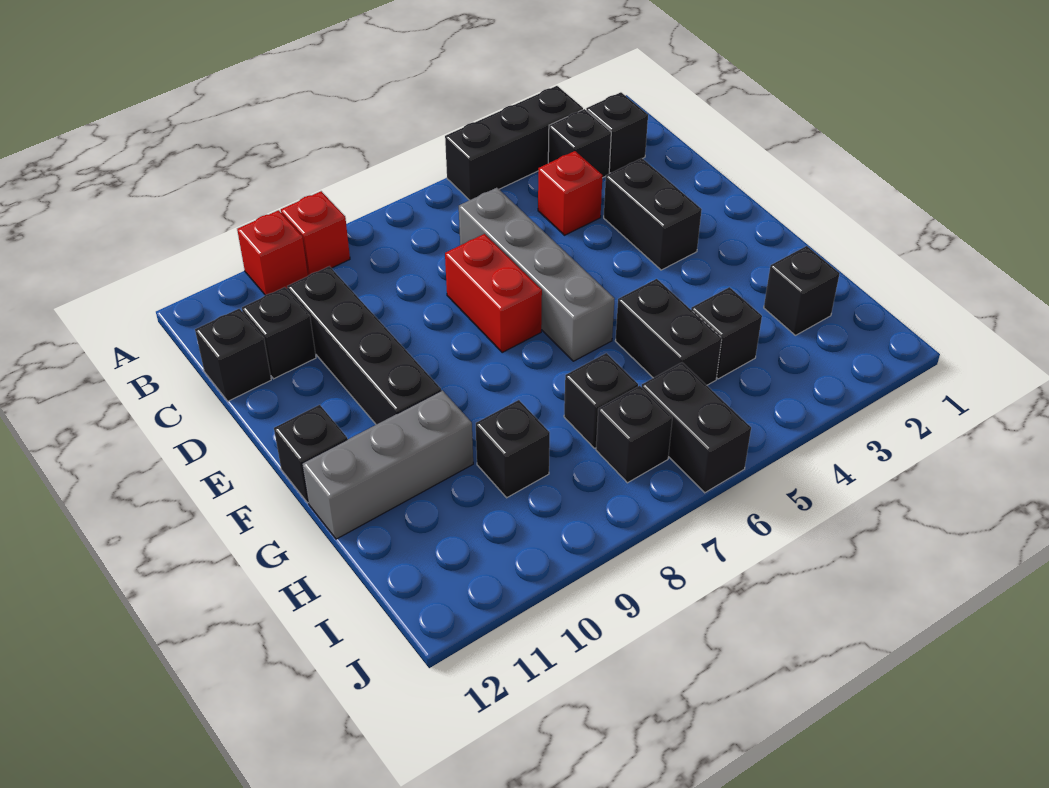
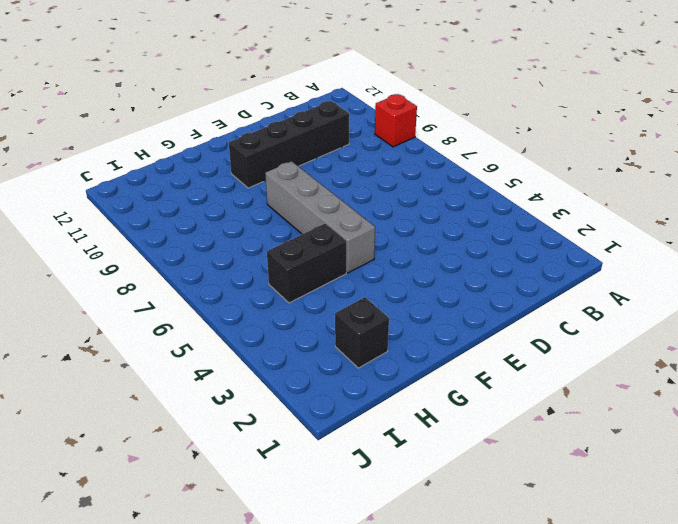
grey 1x4 brick [265,161,375,273] -> grey 1x4 brick turned to [459,188,615,361]
none -> black 1x3 brick [445,86,583,200]
none -> red 1x1 brick [237,210,308,295]
none -> black 1x1 brick [586,92,648,173]

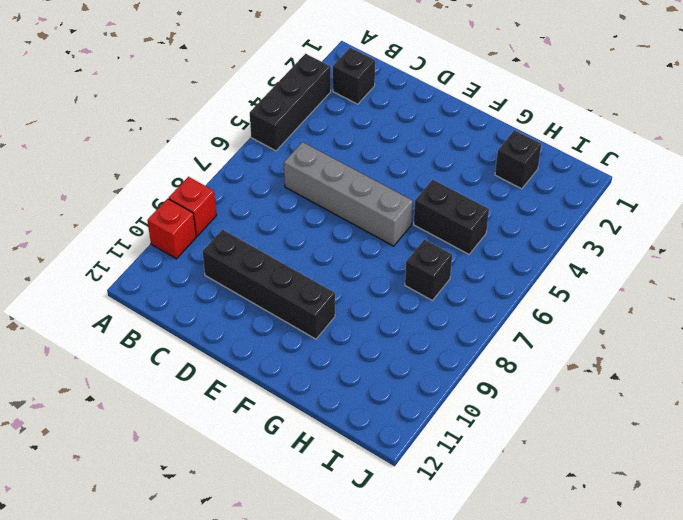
none -> black 1x1 brick [548,109,611,178]
none -> red 1x1 brick [538,151,603,235]
none -> black 1x1 brick [242,287,316,379]

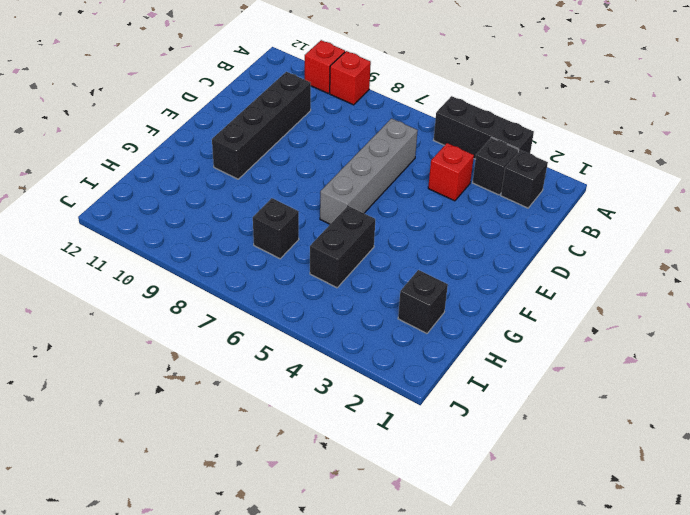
none -> black 1x1 brick [242,287,316,379]
none -> black 1x1 brick [195,309,271,401]
none -> black 1x2 brick [604,158,702,270]

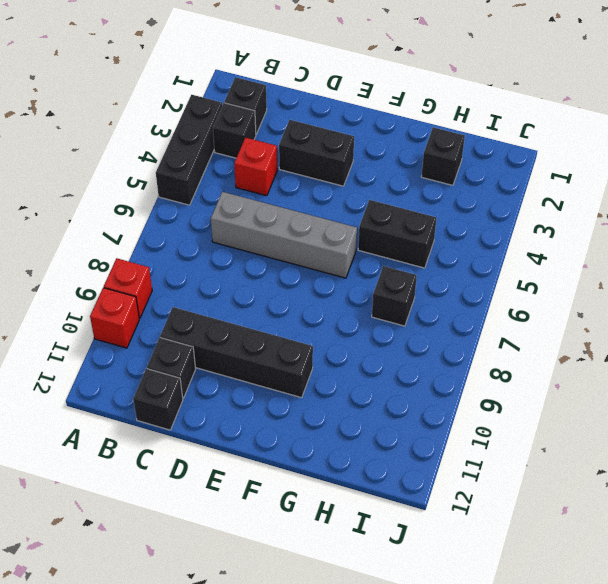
none -> red 1x2 brick [445,234,542,353]
none -> black 1x1 brick [274,405,347,503]
none -> grey 1x3 brick [302,390,473,539]

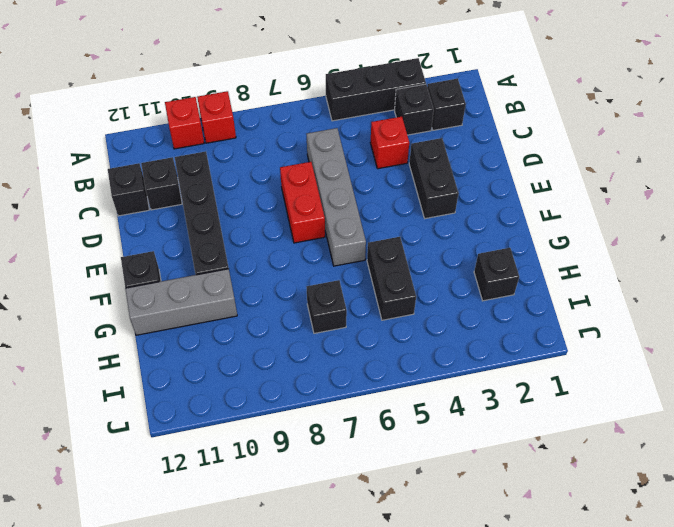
none -> black 1x1 brick [691,287,762,379]
none -> black 1x1 brick [476,400,550,498]
none -> black 1x2 brick [642,363,751,493]

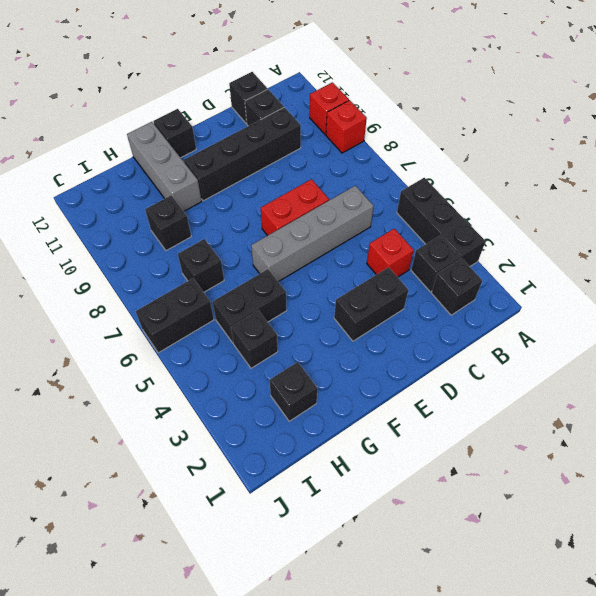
none -> black 1x1 brick [596,386,672,483]

